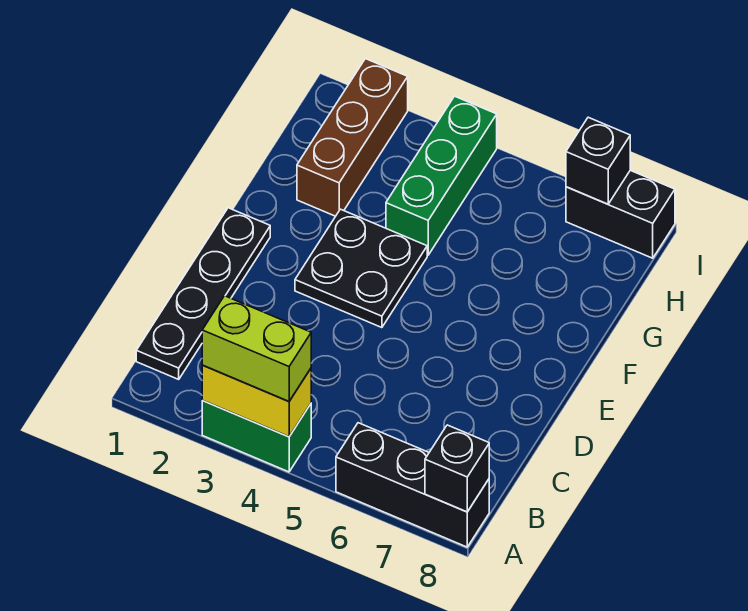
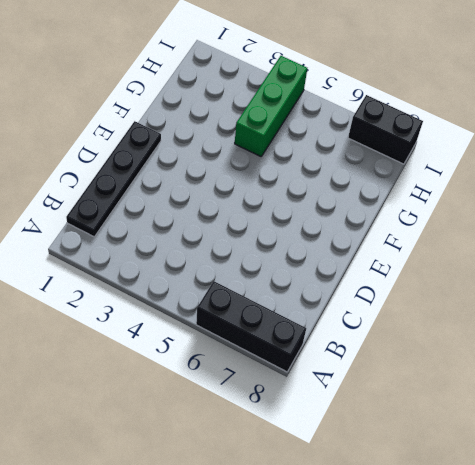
none -> green 1x2 brick [202,401,311,472]
none -> black 2x2 plate [295,209,427,328]

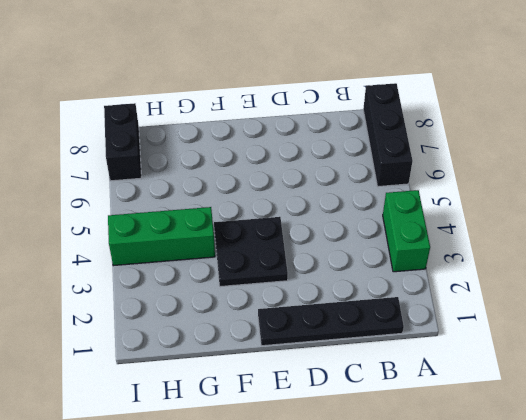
none -> brown 1x3 brick [297,59,408,216]
none -> yellow 1x2 brick [202,365,311,437]

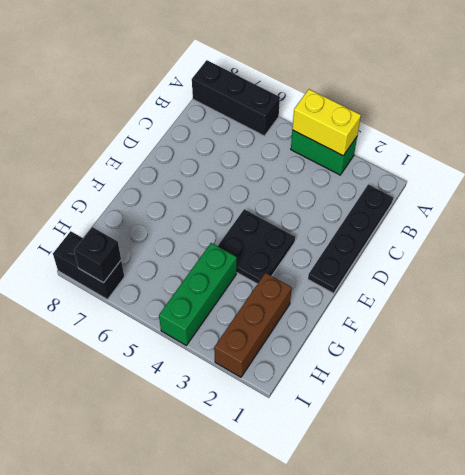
none -> black 1x1 brick [425,425,489,512]
none -> lime 1x2 brick [202,296,311,401]

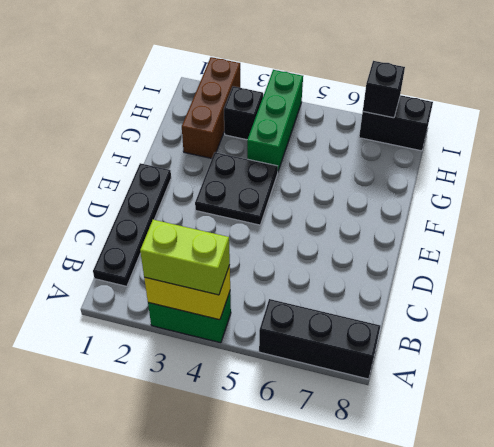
black 1x1 brick [224,86,263,140] -> black 1x1 brick moved to [425,425,489,512]

